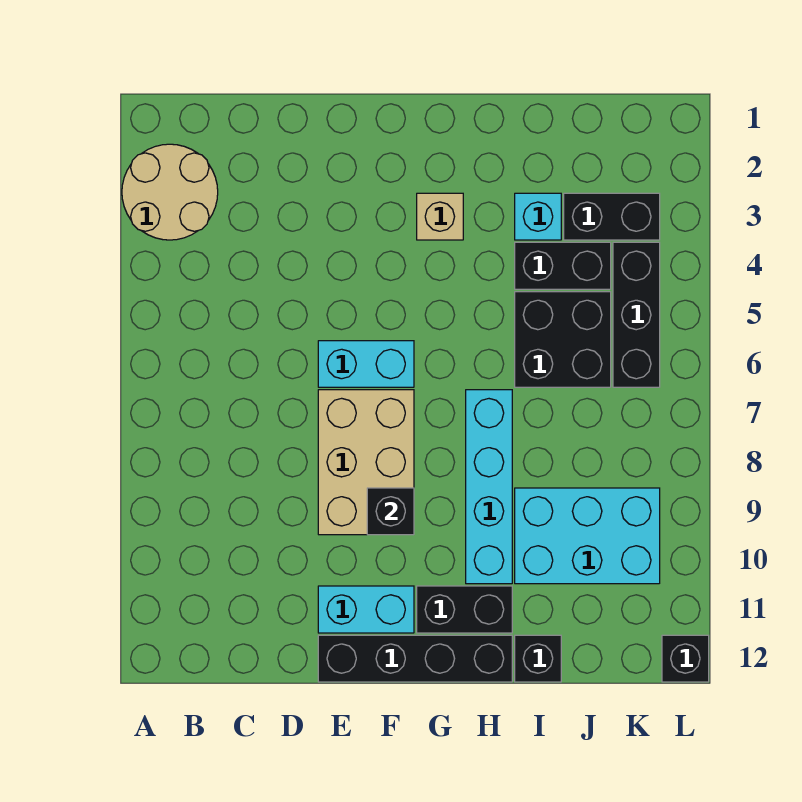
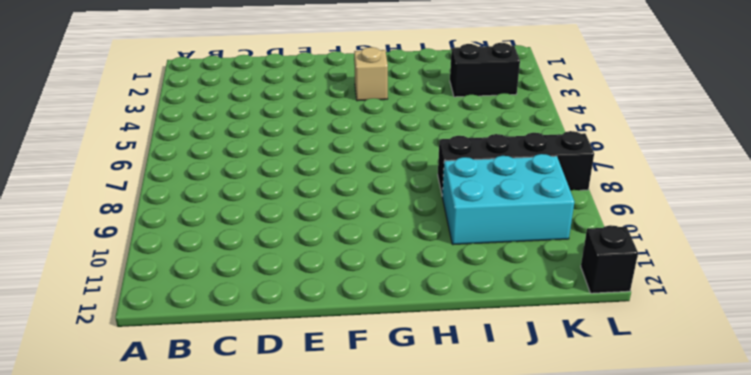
black 1x4 brick [438,131,594,194] -> black 1x4 brick moved to [318,635,512,682]
none -> tan 2x2 round brick [122,144,218,240]
none -> cyan 1x2 brick [318,341,414,387]
none -> tan 2x3 brick [318,390,414,535]

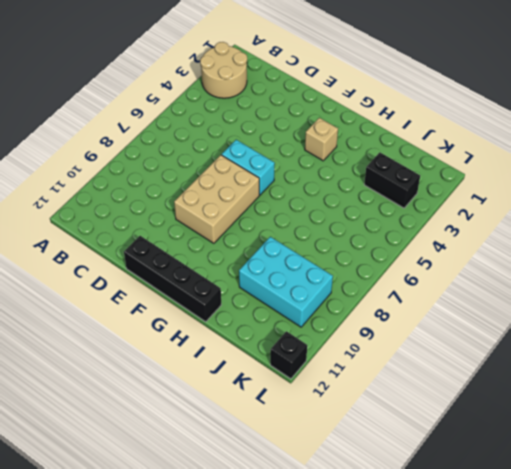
none -> cyan 1x2 brick [318,586,414,633]
none -> black 1x2 brick [417,586,512,633]
none -> cyan 1x4 brick [466,390,512,584]

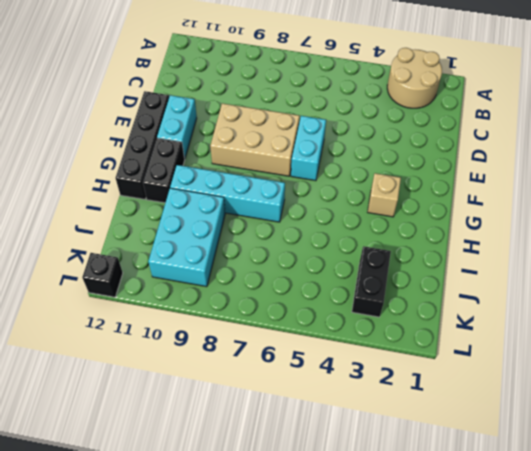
none -> cyan 1x1 brick [515,193,561,240]
none -> black 1x2 brick [515,242,611,289]
none -> black 2x2 brick [515,292,611,387]

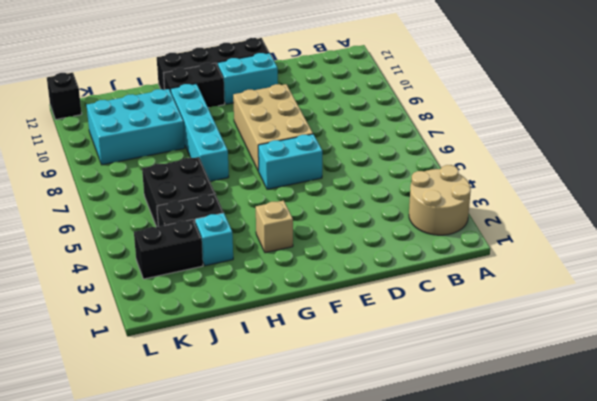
none -> black 1x1 brick [515,635,561,682]
none -> black 1x3 brick [613,242,660,387]
none -> black 1x1 brick [367,488,414,535]

